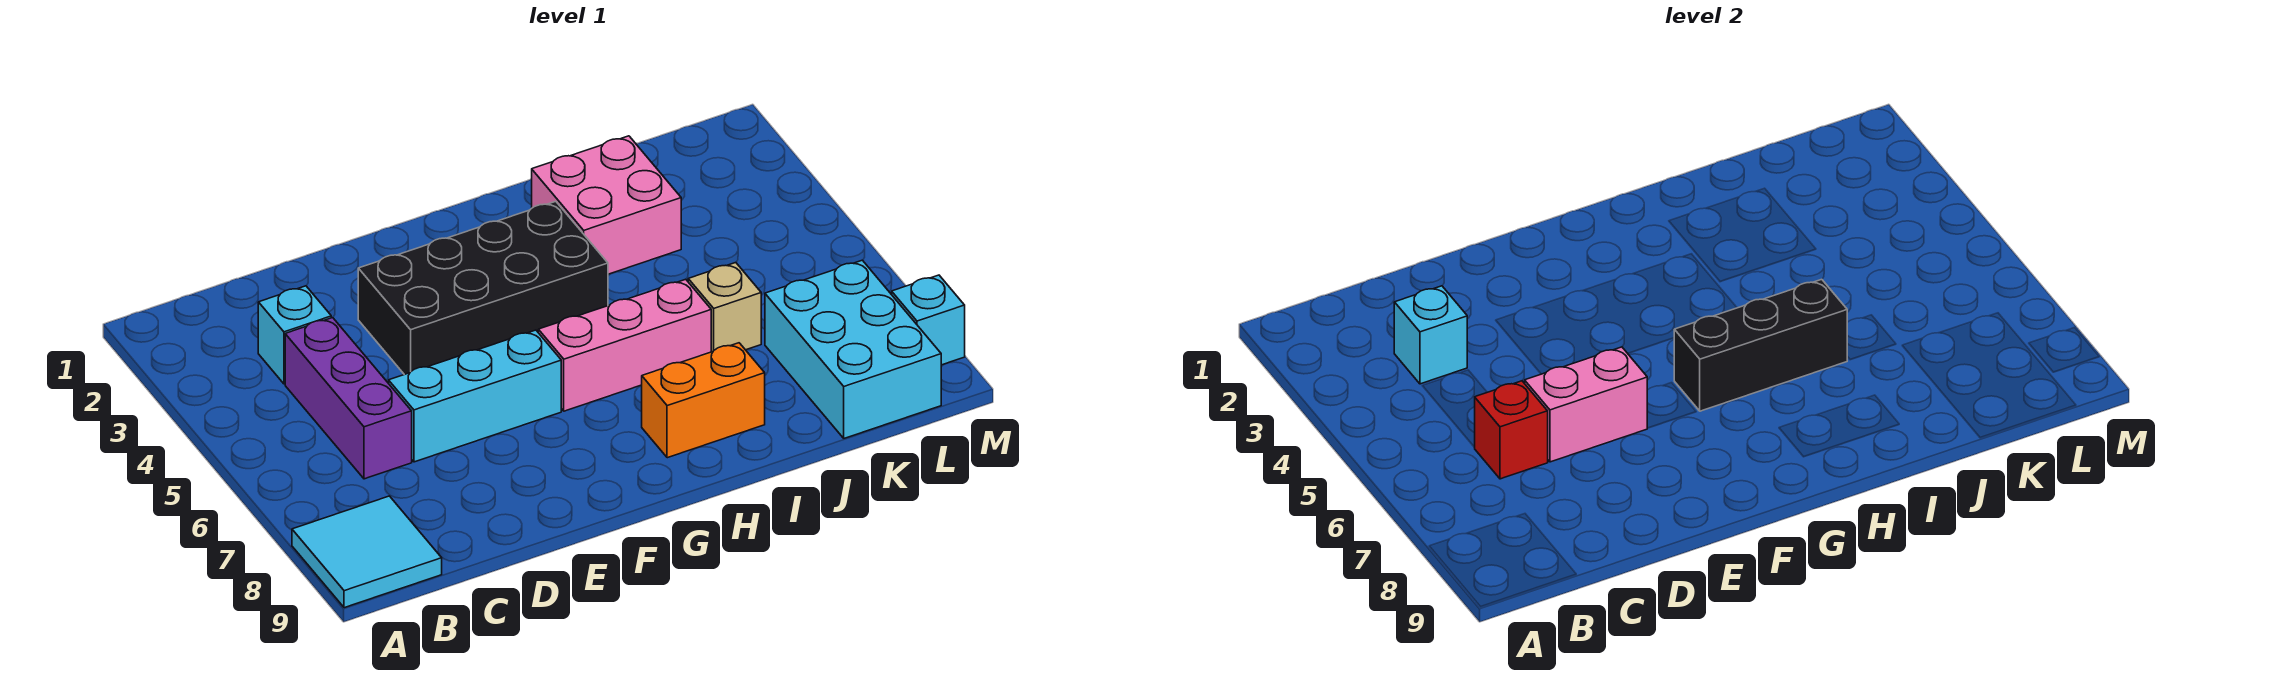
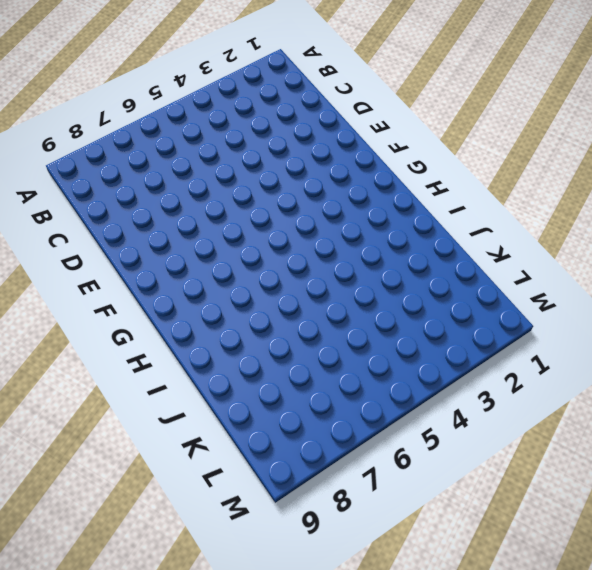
none -> cyan 2x2 tile [292,496,442,608]
none -> cyan 1x1 brick [258,286,331,384]
none -> purple 1x3 brick [285,318,412,479]

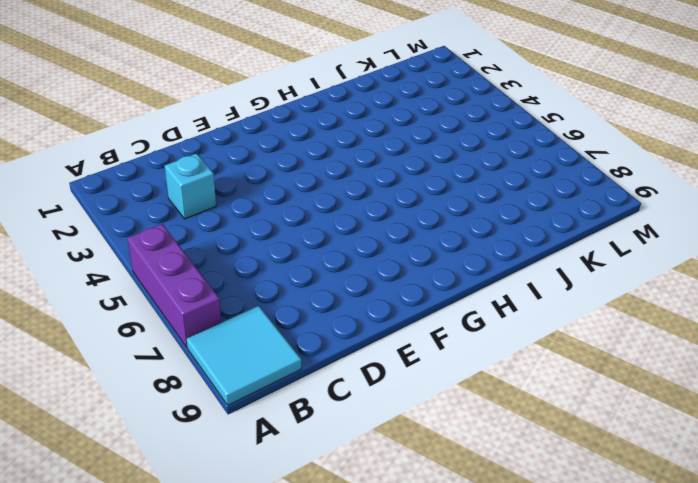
purple 1x3 brick [127,224,221,347] -> purple 1x3 brick moved to [285,318,412,479]
none -> cyan 1x3 brick [389,330,561,462]
none -> black 2x4 brick [358,201,608,375]
none -> pink 1x3 brick [538,279,711,411]

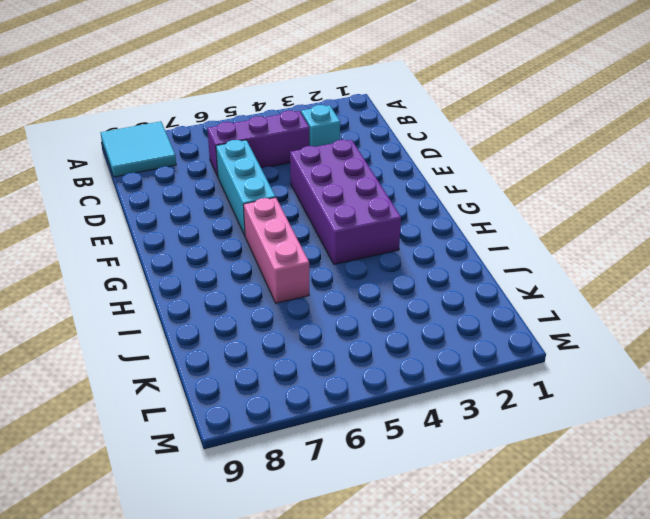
purple 2x4 brick [290,140,401,264] -> black 2x4 brick [358,201,608,375]
none -> orange 1x2 brick [642,343,765,458]
none -> pink 2x2 brick [532,136,681,274]
none -> tan 1x1 brick [688,263,761,352]

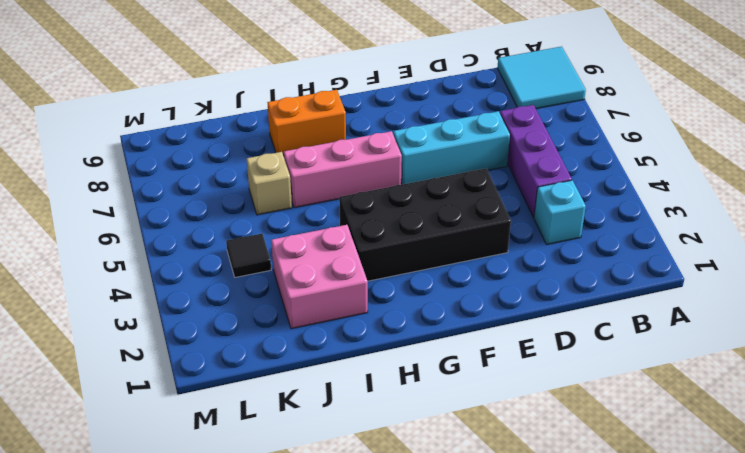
black 1x1 tile [226,234,271,277] -> none
none -> cyan 2x3 brick [765,260,941,438]
none -> cyan 1x1 brick [892,275,965,365]
none -> cyan 1x1 brick [1394,286,1467,384]

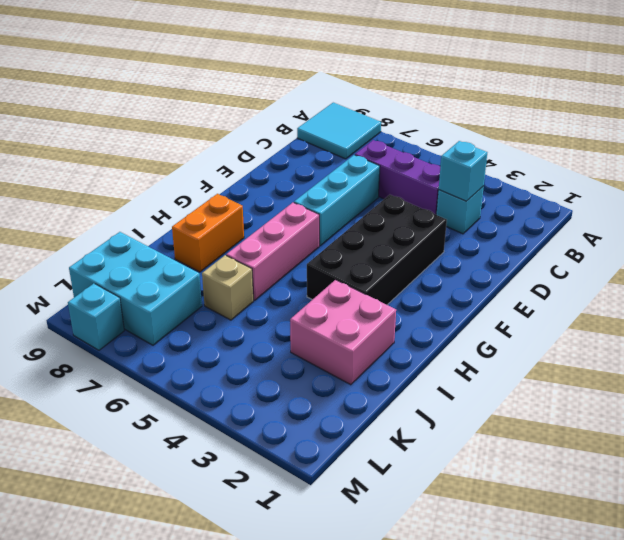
none -> red 1x1 brick [1474,381,1548,479]
none -> pink 1x2 brick [1525,347,1647,462]
none -> black 1x3 brick [1674,279,1847,411]

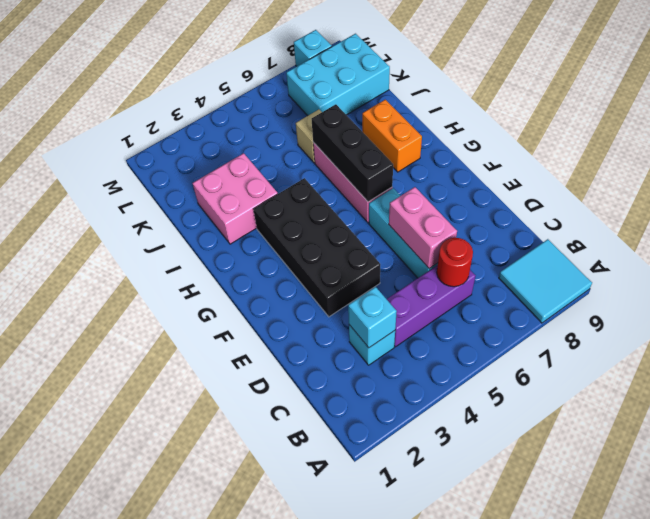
red 1x1 round brick [437,238,473,287] -> red 1x1 brick [1474,381,1548,479]

